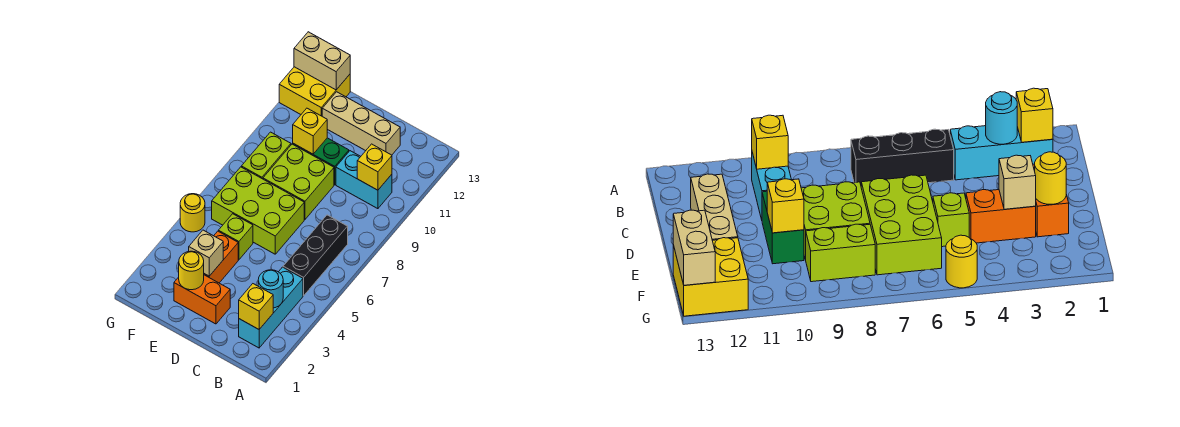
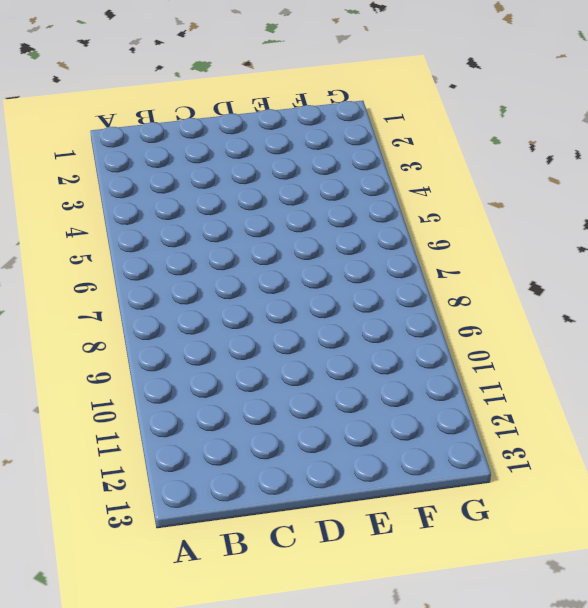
none -> cyan 1x3 brick [239,267,303,348]
none -> black 1x3 brick [283,215,348,296]
none -> cyan 1x2 brick [336,151,392,209]

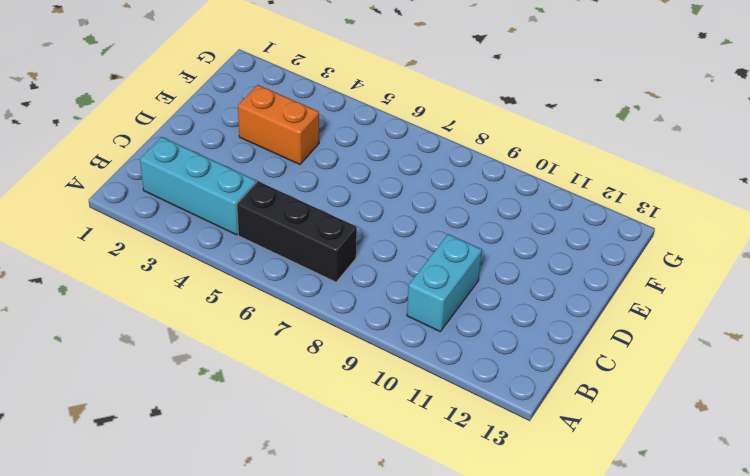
none -> tan 1x3 brick [322,92,400,155]
none -> orange 1x2 brick [174,275,230,324]
none -> lime 2x3 brick [212,167,304,254]

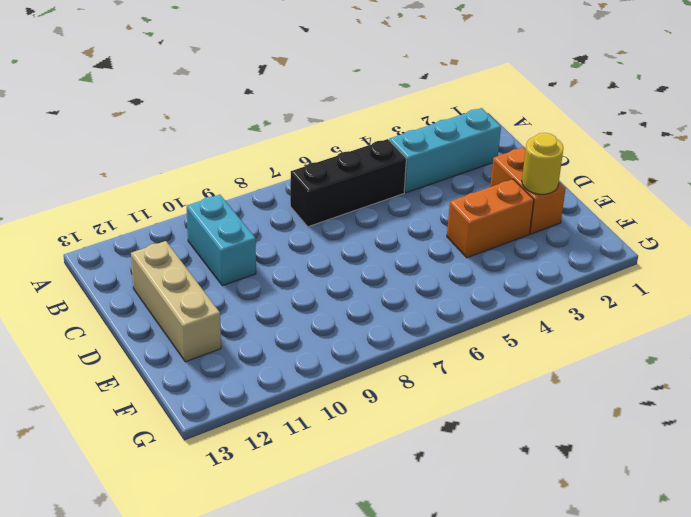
none -> lime 2x3 brick [212,167,304,254]
none -> lime 2x2 brick [263,144,334,219]
none -> green 1x2 brick [293,138,349,185]

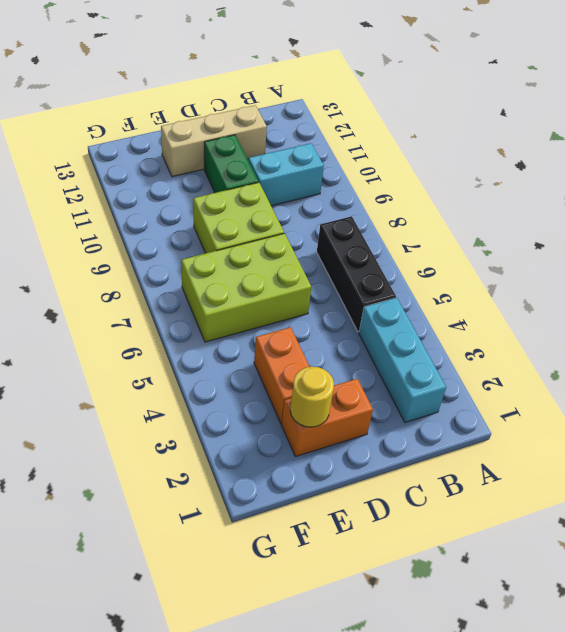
green 1x2 brick [204,135,259,193] -> green 1x2 brick turned to [293,138,349,185]
none -> lime 1x1 brick [218,214,253,260]
none -> lime 1x2 brick [241,132,291,179]
none -> yellow 2x2 brick [279,67,350,116]

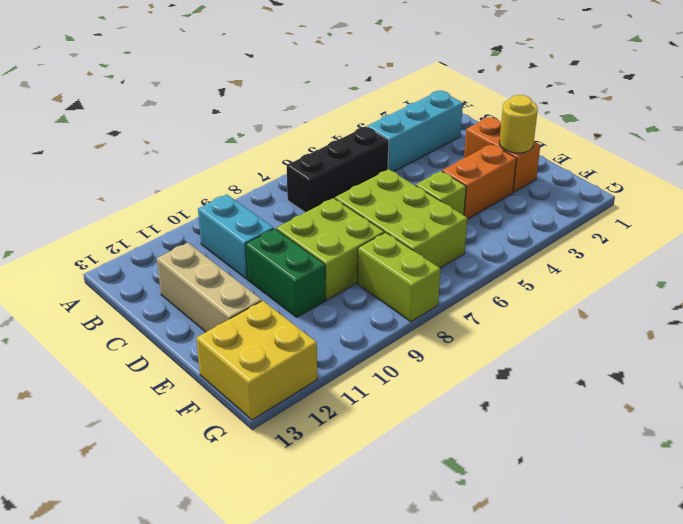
lime 1x2 brick [358,232,440,322] -> lime 1x2 brick turned to [241,132,291,179]
none -> yellow 1x1 round brick [180,194,205,232]
none -> yellow 1x1 brick [239,284,273,329]
none -> cyan 1x1 round brick [258,270,283,308]

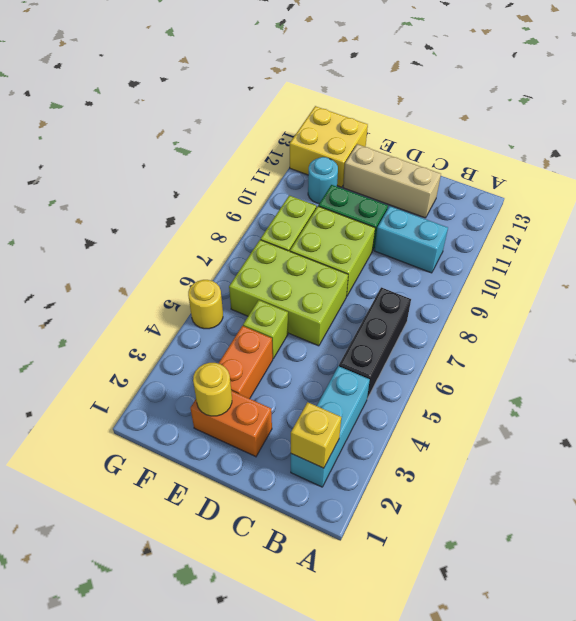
cyan 1x1 round brick [308,157,338,204] -> cyan 1x1 round brick moved to [258,270,283,308]
none -> yellow 1x1 brick [357,144,392,190]
none -> tan 1x1 brick [189,230,223,276]
none -> yellow 1x1 brick [293,108,327,154]

